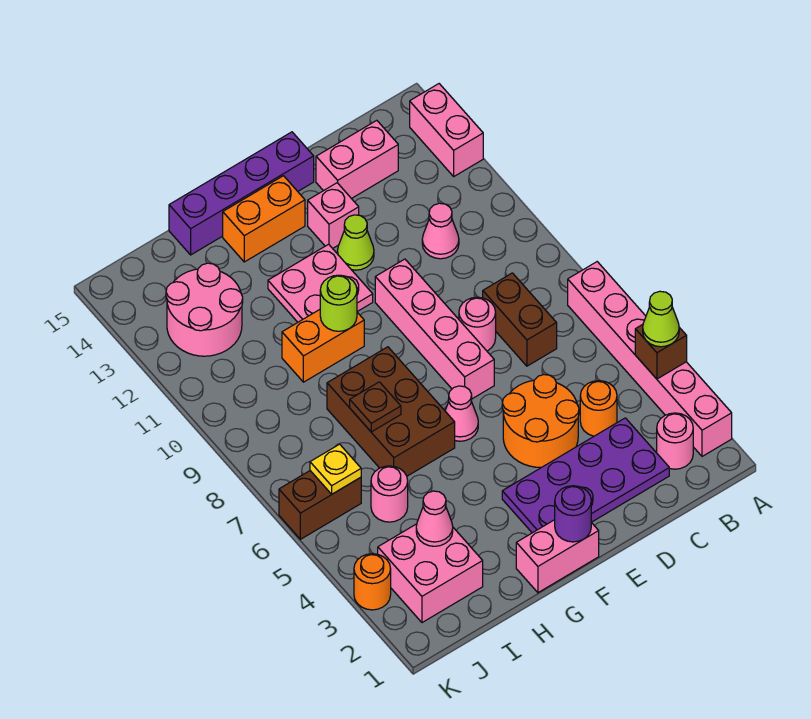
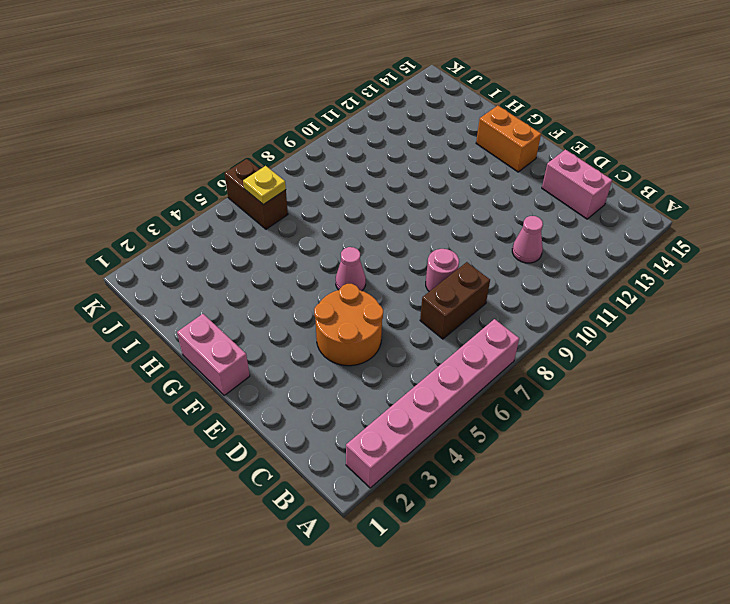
none -> pink 1x2 brick [410,84,483,176]
none -> pink 1x1 round brick [657,413,693,469]
none -> purple 2x4 plate [502,418,669,533]
none -> orange 1x1 round brick [580,381,617,436]

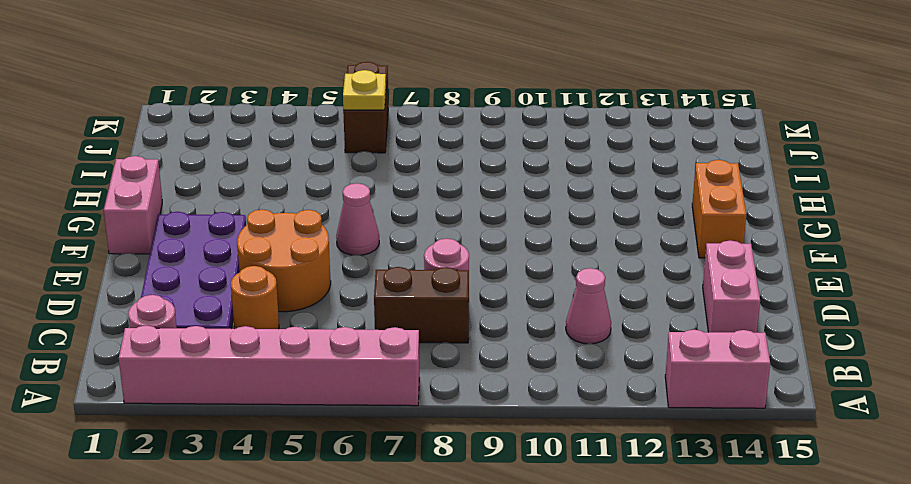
none -> pink 1x4 brick [375,259,494,399]
none -> lime 1x1 cone [337,215,374,270]
none -> pink 1x1 brick [308,183,359,248]
none -> purple 1x4 brick [169,132,314,255]

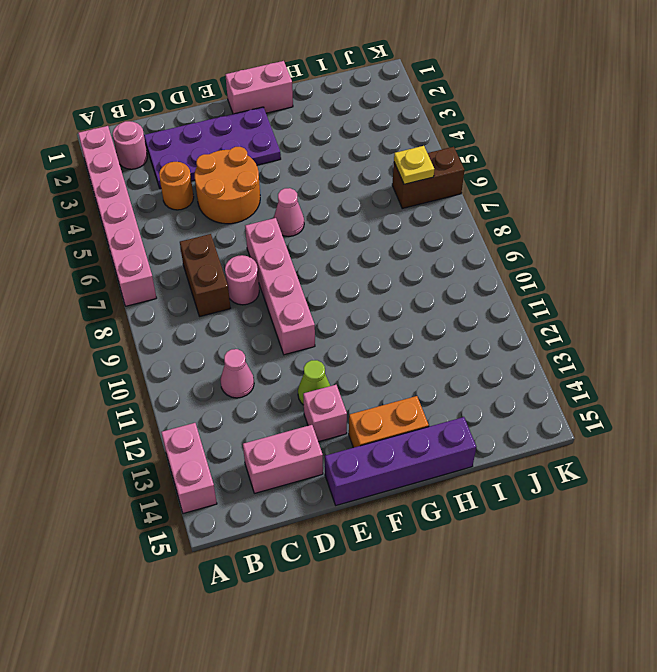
none -> pink 2x2 plate [268,244,373,322]
none -> brown 2x3 brick [327,347,455,476]
none -> orange 1x2 brick [282,310,364,382]
none -> pink 2x2 brick [378,524,483,623]

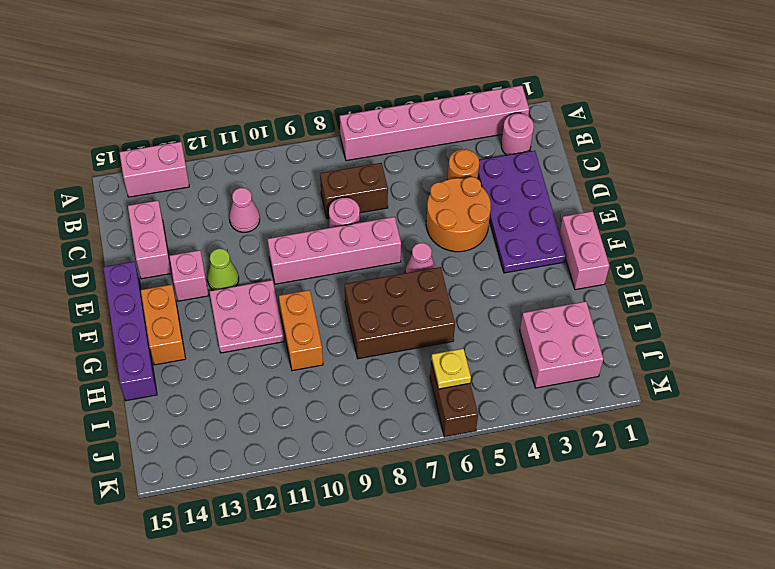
none -> pink 1x1 round brick [371,466,408,522]
none -> pink 2x2 round brick [166,263,243,356]
none -> orange 1x1 round brick [354,554,391,610]
none -> brown 1x1 brick [635,324,687,379]

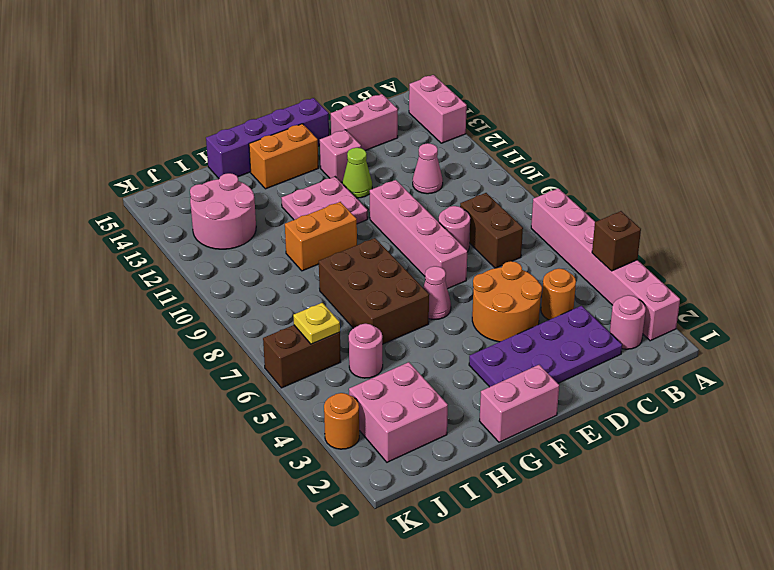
none -> purple 1x1 round brick [555,486,591,542]
none -> lime 1x1 round brick [320,275,357,331]
none -> brown 1x1 plate [350,382,401,432]
none -> pink 1x1 cone [416,491,453,546]

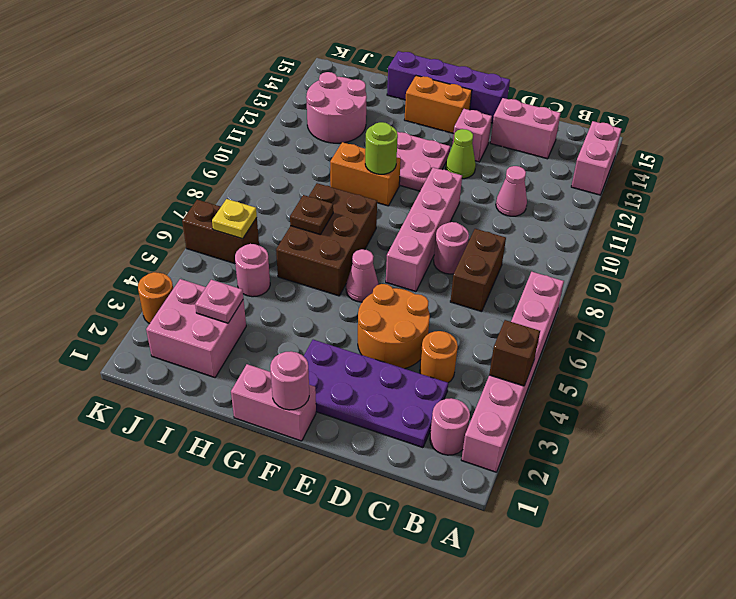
pink 1x1 round brick [270,351,309,410] -> purple 1x1 round brick [555,486,591,542]
pink 1x1 plate [195,280,243,323] -> pink 1x1 cone [416,491,453,546]
none -> lime 1x1 cone [643,291,679,347]

